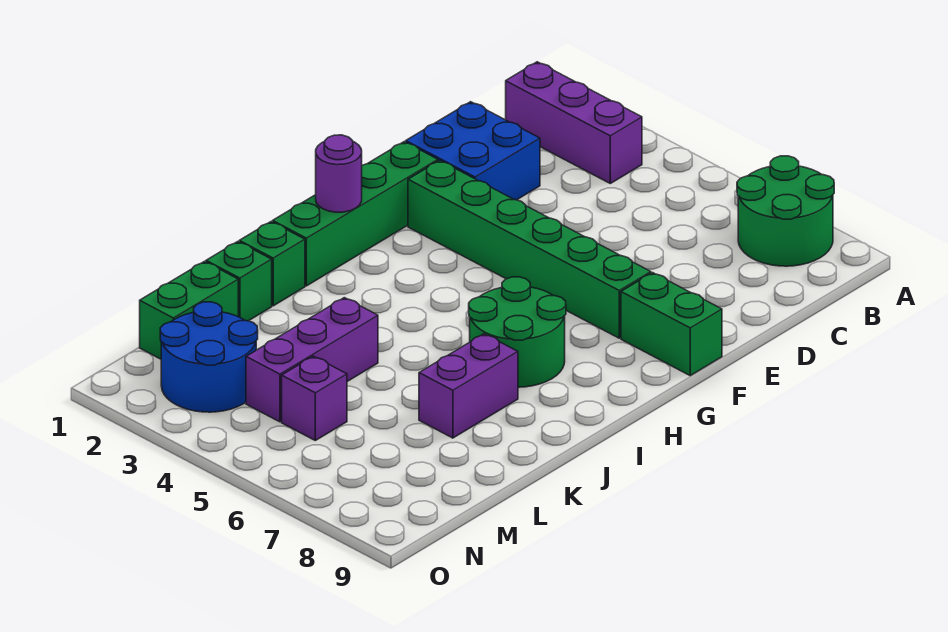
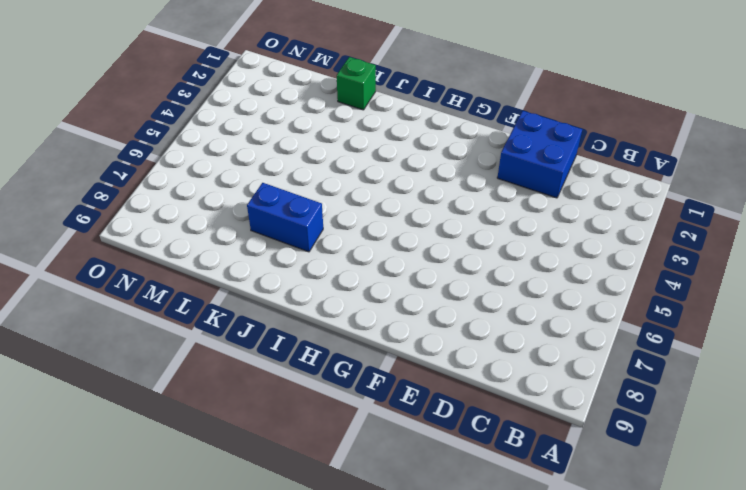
blue 1x2 brick [247,183,323,252] -> purple 1x2 brick [419,334,518,438]
none -> green 2x2 round brick [737,156,834,266]
none -> purple 1x3 brick [506,62,642,183]
none -> green 1x4 brick [273,142,438,286]

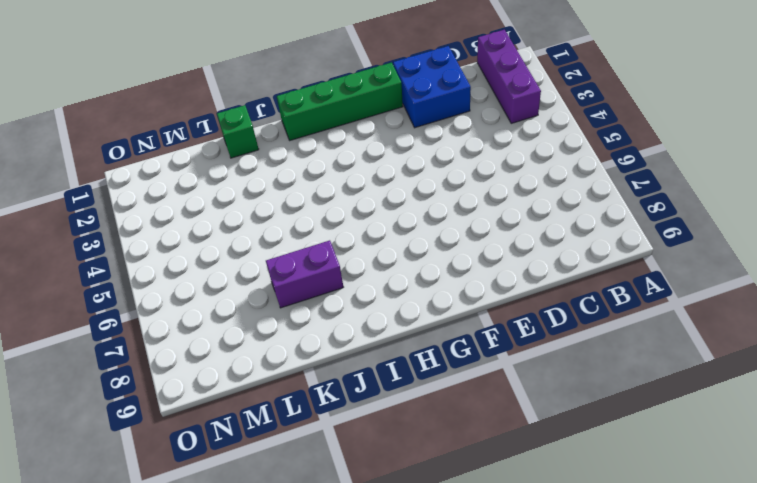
none -> green 2x2 round brick [737,156,834,266]
none -> green 1x6 brick [408,160,651,338]
none -> green 1x2 brick [621,273,722,375]

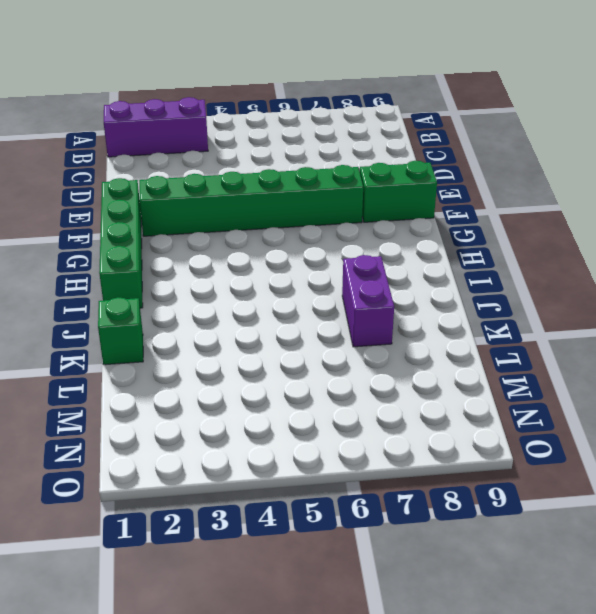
none -> green 2x2 round brick [737,156,834,266]
none -> blue 2x2 brick [406,102,540,200]
none -> green 2x2 round brick [469,277,566,387]

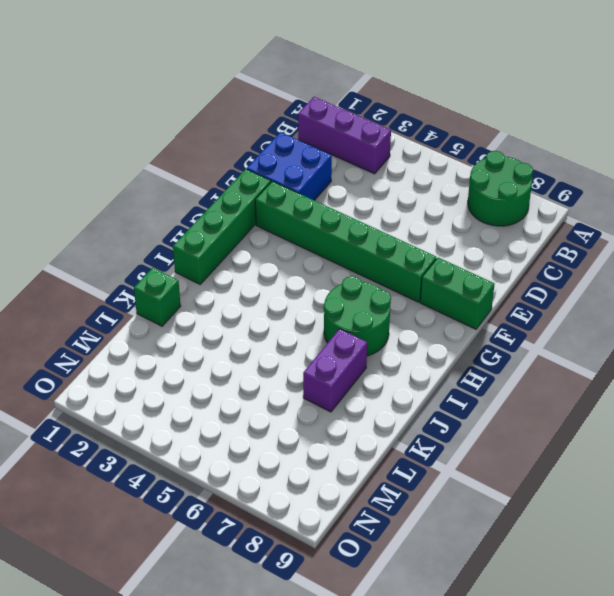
none -> green 1x1 brick [239,222,305,306]
none -> purple 1x3 brick [246,298,378,422]
none -> green 1x2 brick [140,261,238,359]

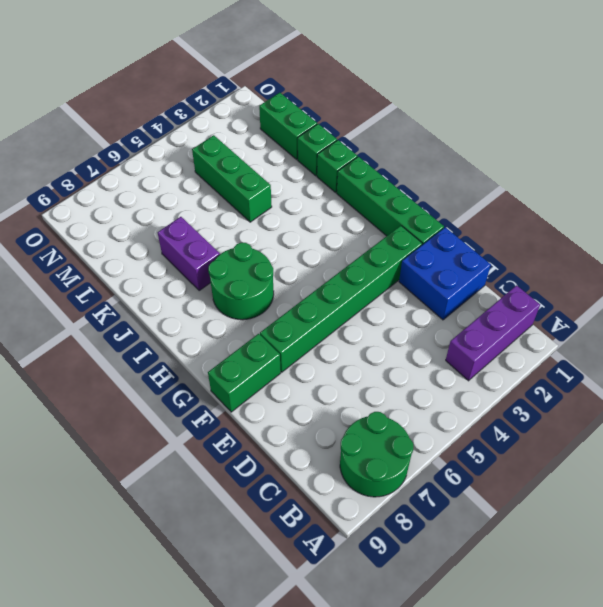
green 1x3 brick [192,135,272,222] -> purple 1x3 brick [246,298,378,422]
none -> blue 2x2 round brick [160,302,258,412]
none -> purple 1x1 brick [282,356,347,440]
none -> purple 1x1 round brick [316,135,362,212]

